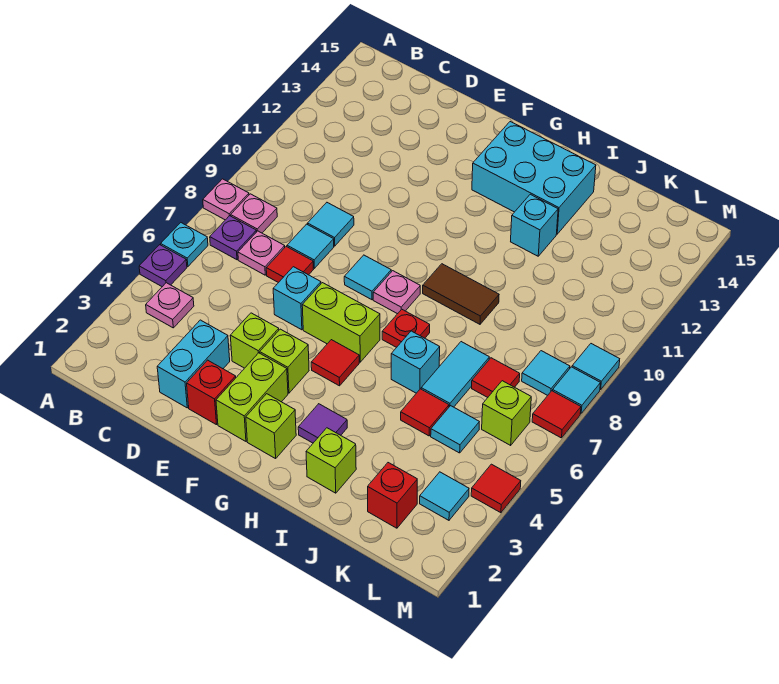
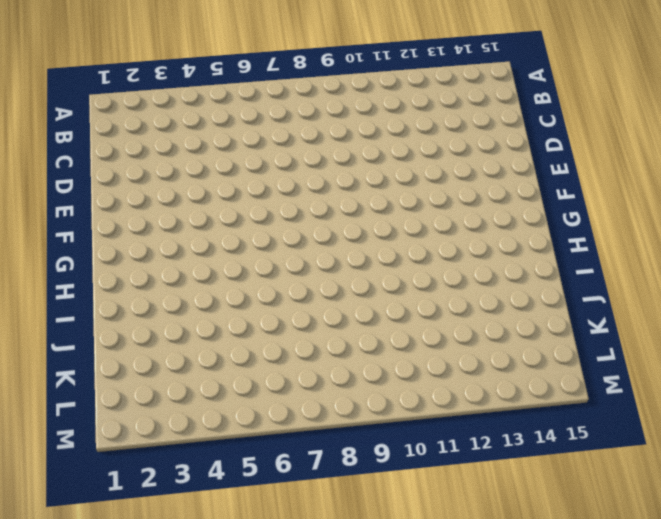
none -> purple 1x1 plate [139,245,187,287]
none -> cyan 1x1 plate [161,223,208,267]
none -> pink 1x1 plate [203,179,249,220]
none -> pink 1x1 plate [146,283,194,328]

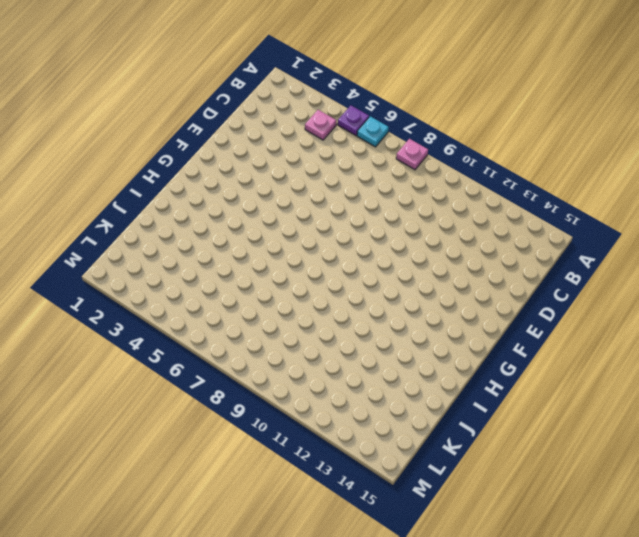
none -> purple 1x1 plate [210,216,256,260]
none -> pink 1x1 plate [231,194,277,233]
none -> pink 1x1 plate [238,231,285,275]
none -> cyan 1x2 brick [157,320,230,408]

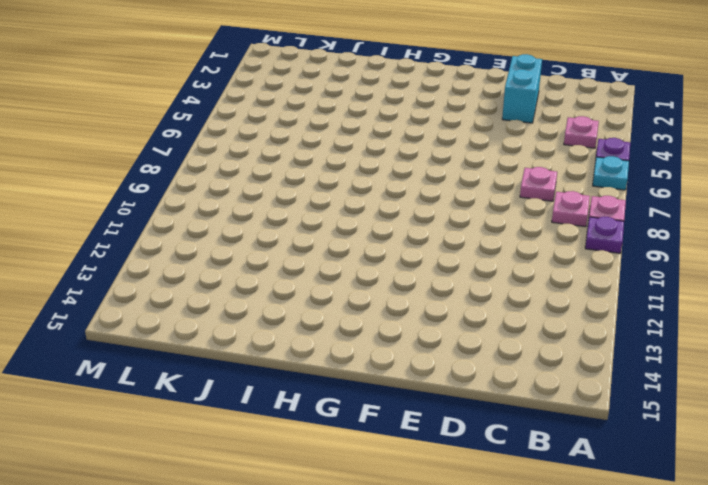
purple 1x1 plate [585,217,624,253] -> purple 1x1 plate moved to [210,216,256,260]
none -> red 1x1 tile [266,247,313,283]
none -> cyan 1x1 tile [287,224,334,268]
none -> cyan 1x1 tile [308,203,354,246]
none -> red 1x1 brick [187,360,236,425]

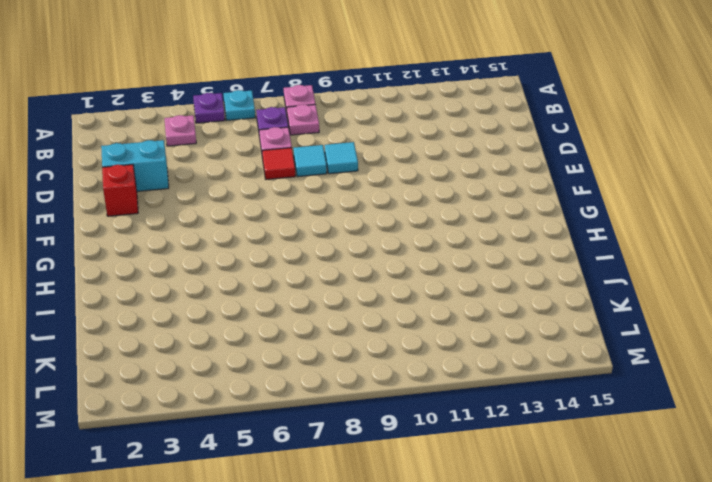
none -> lime 1x1 brick [230,313,279,368]
none -> cyan 1x1 brick [273,267,321,330]
none -> lime 1x2 brick [216,353,288,441]
none -> lime 1x1 brick [260,329,309,393]

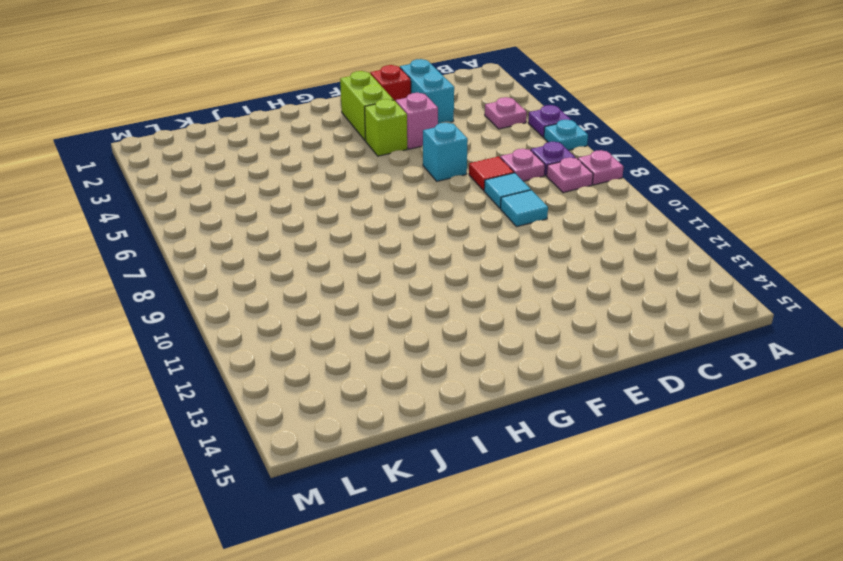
pink 1x1 brick [396,93,438,149] -> lime 1x1 brick [230,313,279,368]
none -> lime 1x2 brick [302,283,380,362]
none -> cyan 1x1 tile [344,255,391,300]
none -> lime 1x1 brick [246,394,296,459]
none -> red 1x1 tile [311,340,359,386]

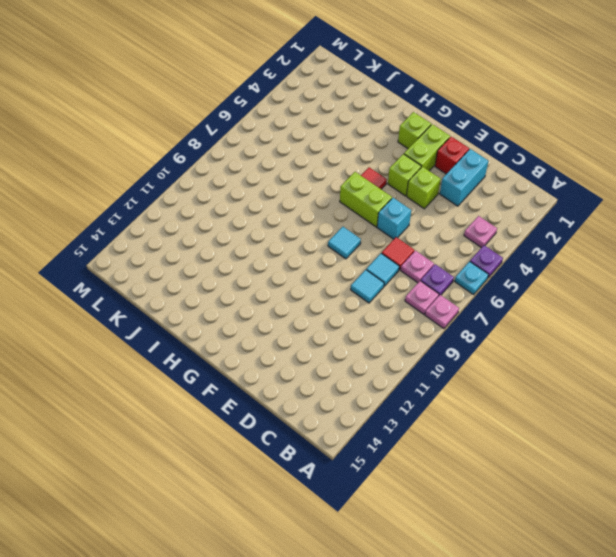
none -> pink 1x1 plate [373,271,420,314]
none -> cyan 2x3 brick [472,122,596,234]
none -> purple 1x1 tile [298,404,347,443]
none -> red 1x1 plate [382,309,430,347]

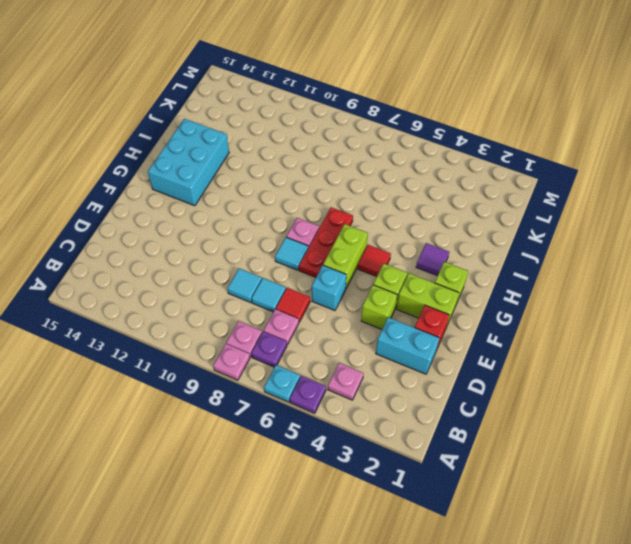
red 1x3 plate [299,207,353,277] -> red 1x1 plate [382,309,430,347]
none -> brown 1x2 tile [423,264,499,324]
none -> lime 1x1 brick [306,428,356,493]
none -> cyan 1x1 brick [391,331,440,393]
none -> cyan 1x1 brick [511,194,558,256]

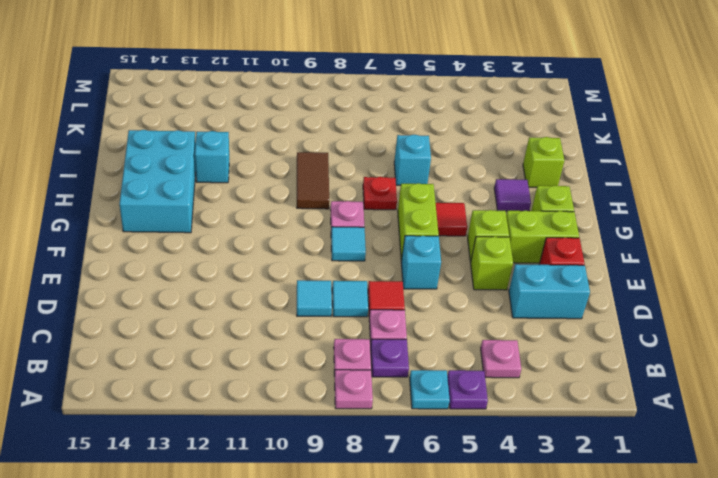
none -> red 1x1 tile [401,389,449,436]
none -> cyan 1x2 tile [421,342,489,407]
none -> red 1x1 brick [368,463,417,528]
none -> cyan 1x1 tile [431,406,479,453]

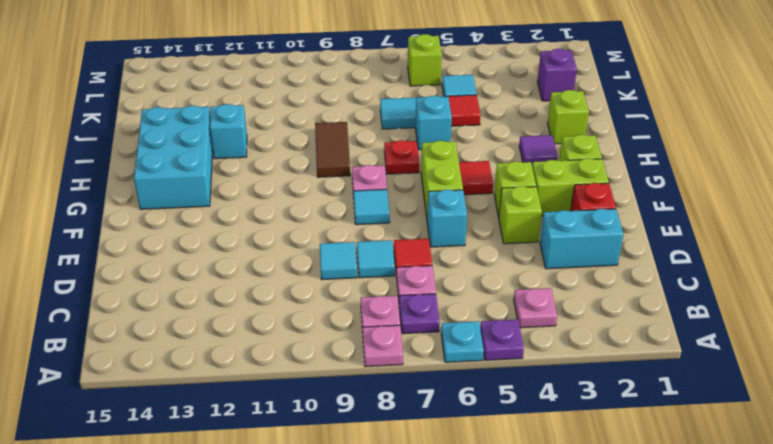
purple 1x1 brick [537,49,577,101] -> red 1x1 brick [368,463,417,528]
none -> red 1x1 tile [472,358,520,397]
none -> cyan 1x1 tile [420,472,469,520]
none -> cyan 1x1 tile [522,351,570,395]
none -> red 1x1 tile [471,464,521,513]

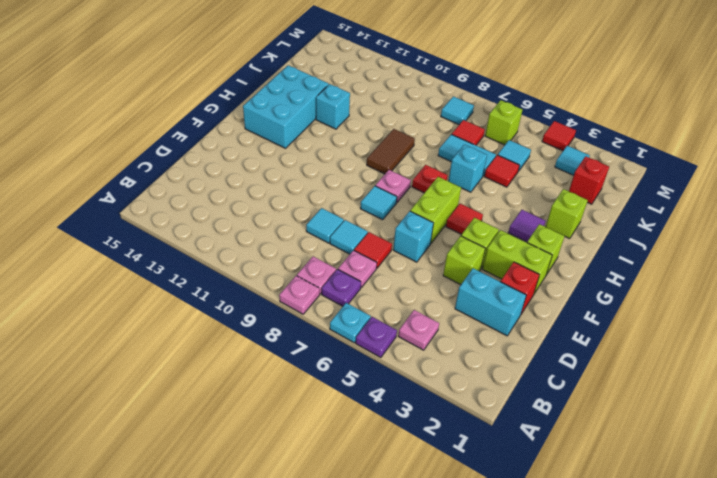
none -> red 1x1 tile [532,391,581,438]
none -> cyan 1x1 tile [553,367,600,413]
none -> cyan 1x1 tile [572,344,620,390]

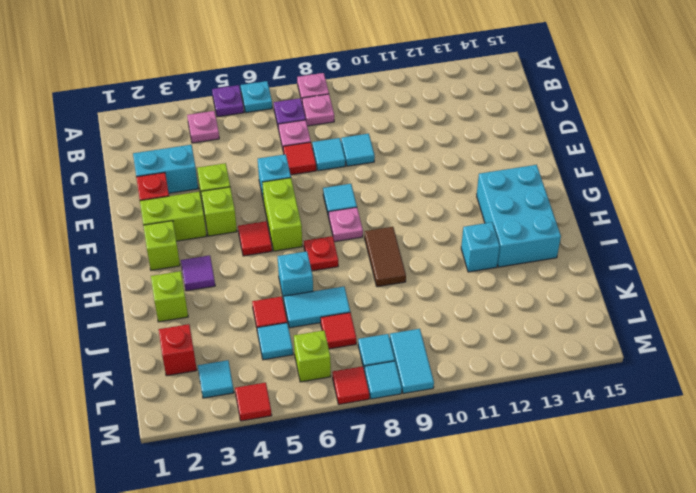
cyan 1x2 tile [390,329,434,394] -> cyan 1x1 tile [572,344,620,390]

